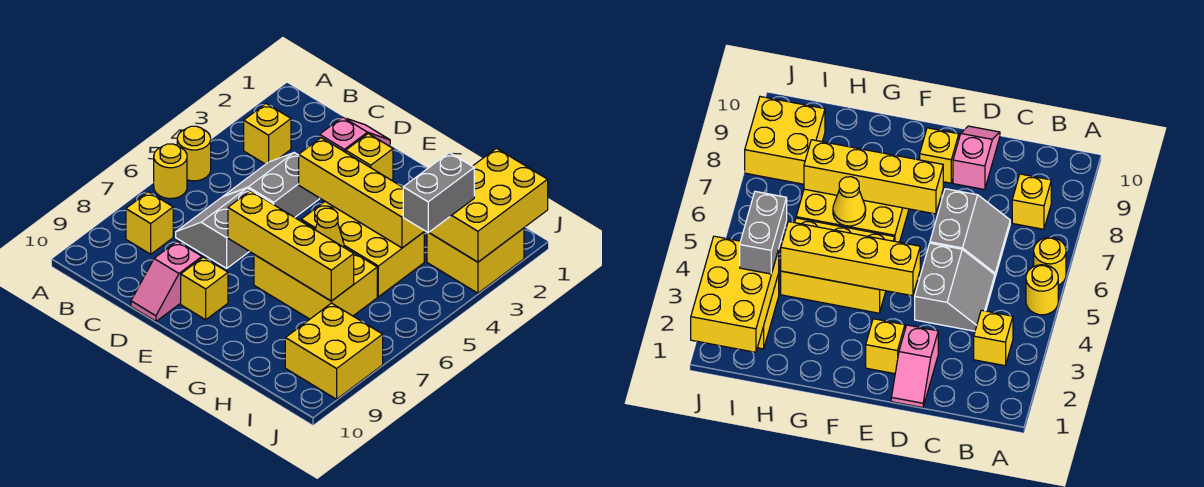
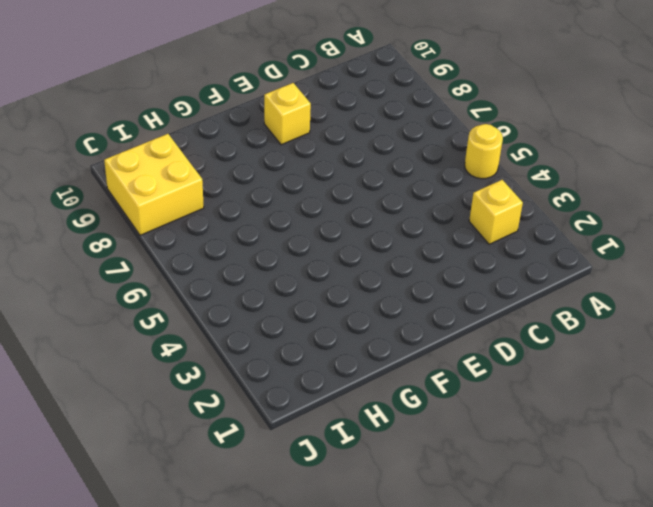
none -> yellow 1x1 round brick [154,144,187,199]
none -> yellow 1x1 brick [126,192,173,254]
none -> grey 2x2 slope [223,153,320,217]

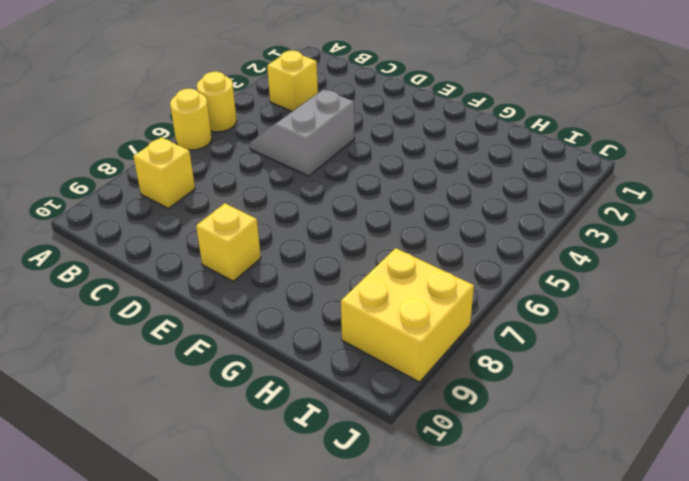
none -> grey 2x2 slope [176,188,271,268]
none -> pink 1x2 slope [320,117,390,152]
none -> pink 1x2 slope [131,241,202,321]

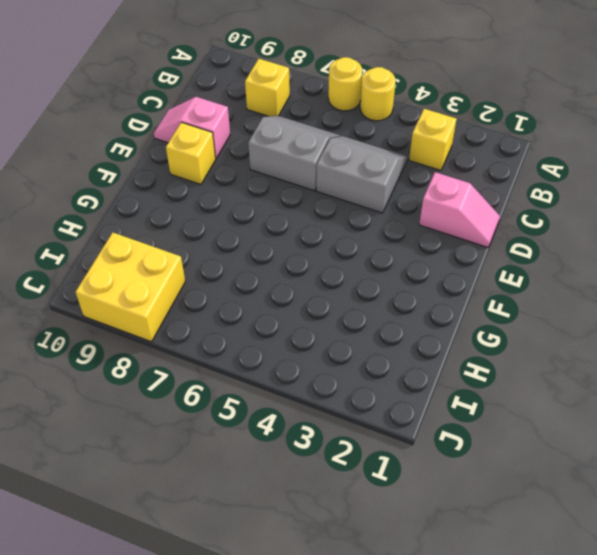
none -> yellow 1x1 brick [346,134,393,180]
none -> yellow 2x3 brick [301,202,424,297]
none -> yellow 2x3 brick [254,220,377,319]

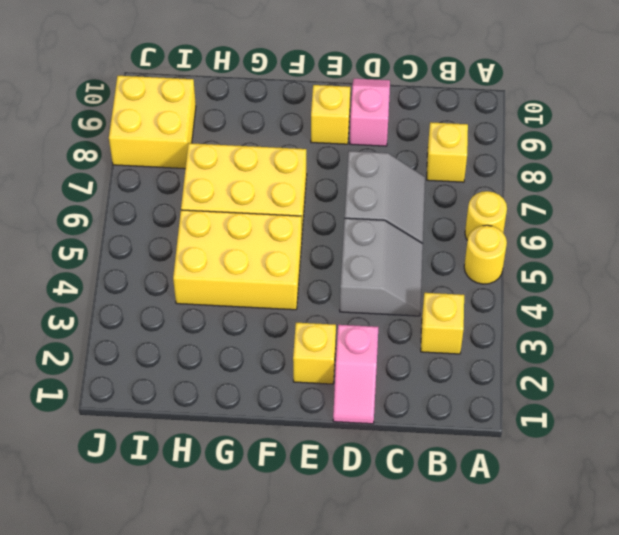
none -> yellow 2x2 brick [427,228,524,293]
none -> yellow 1x4 brick [299,138,424,248]
none -> yellow 1x4 brick [228,191,354,301]

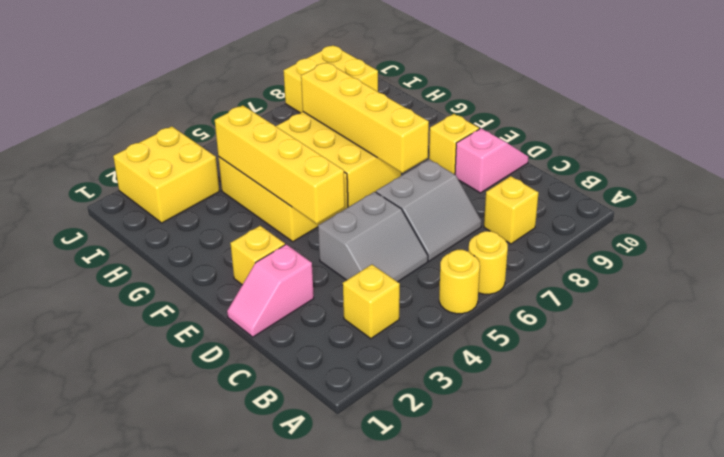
none -> yellow 1x1 cone [315,208,344,247]
none -> yellow 2x3 brick [429,148,548,262]
none -> grey 1x2 brick [403,152,474,233]

